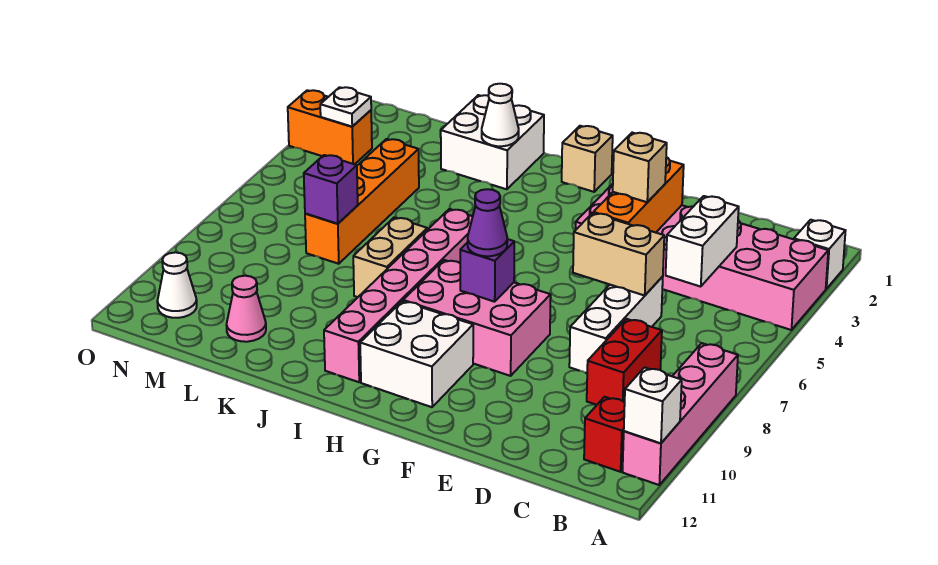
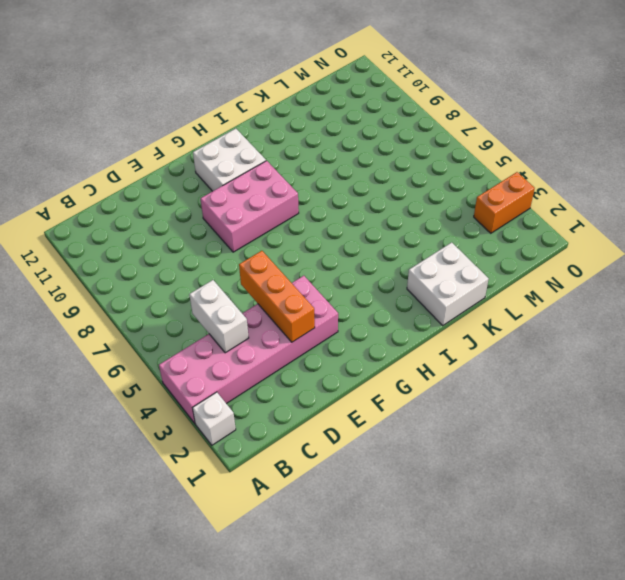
none -> pink 1x4 brick [623,343,738,485]
none -> red 1x1 brick [584,397,625,472]
none -> red 1x2 brick [587,319,662,405]

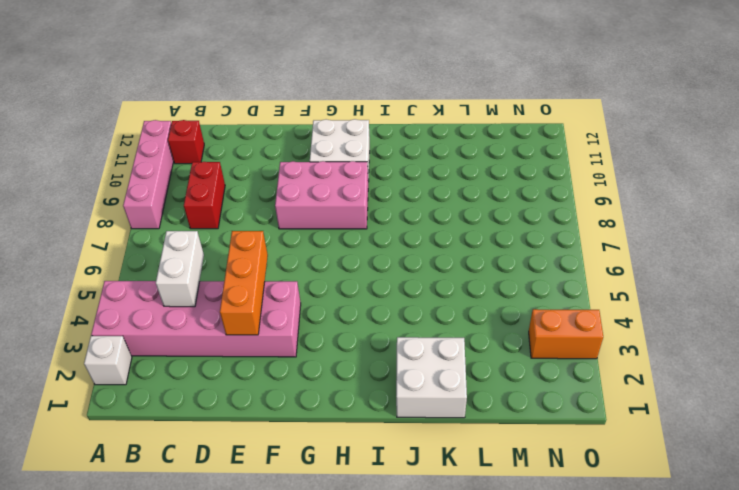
none -> white 1x3 brick [569,276,663,373]
none -> tan 1x1 brick [562,126,613,192]
none -> pink 1x6 brick [324,209,473,382]

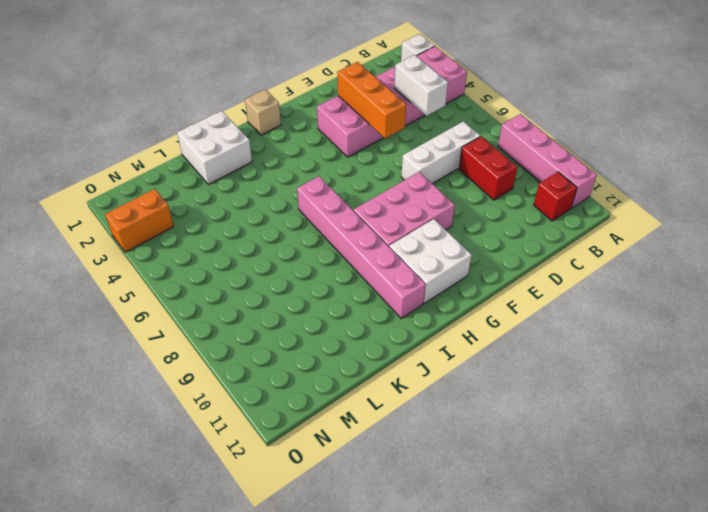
white 1x3 brick [401,121,480,184] -> white 1x3 brick turned to [569,276,663,373]
none -> tan 1x2 brick [353,217,427,297]
none -> orange 1x4 brick [305,139,419,264]
none -> pink 1x1 cone [227,276,266,342]

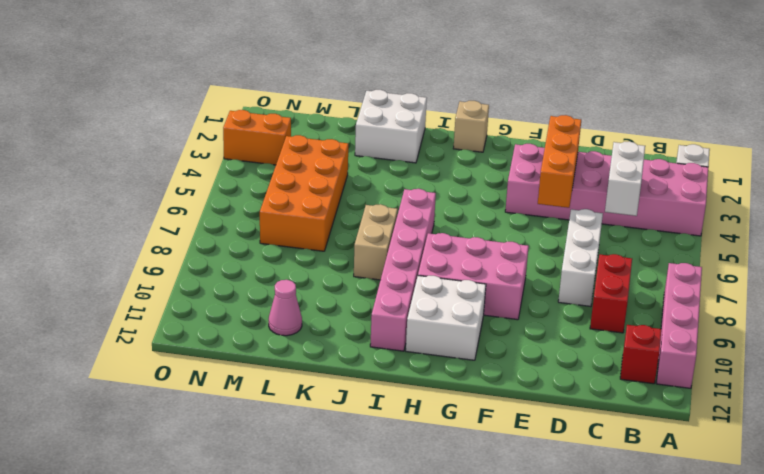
orange 2x4 brick [260,135,348,251] -> orange 1x4 brick [305,139,419,264]
none -> white 1x1 cone [157,252,197,318]
none -> white 1x1 brick [624,367,682,443]
none -> tan 1x2 brick [573,213,664,295]

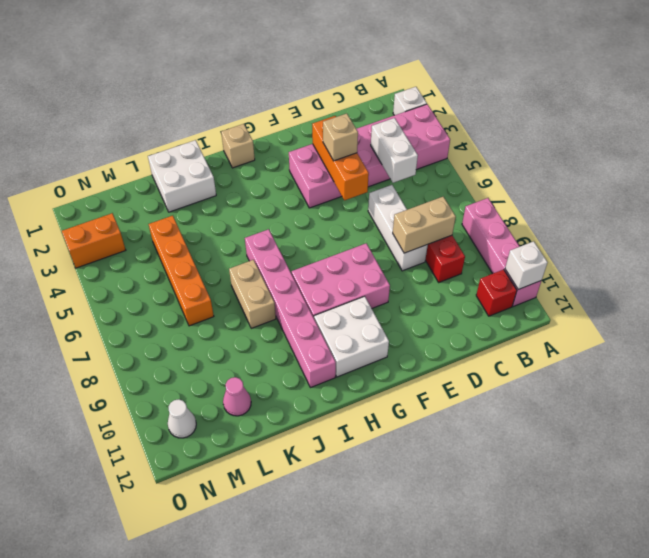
tan 1x2 brick [393,197,456,253] -> tan 1x2 brick moved to [573,213,664,295]
none -> purple 1x1 brick [460,239,514,302]
none -> white 1x1 cone [482,84,519,146]
none -> purple 1x1 brick [304,155,358,224]

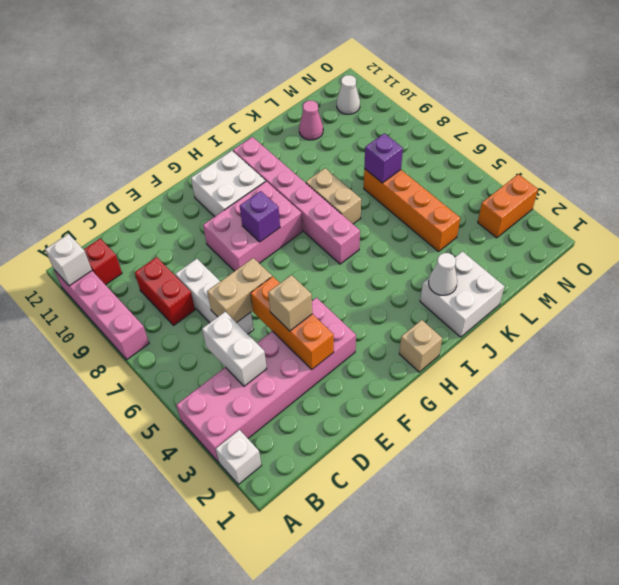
none -> white 1x1 plate [320,87,371,126]
none -> purple 1x1 cone [468,189,507,256]

